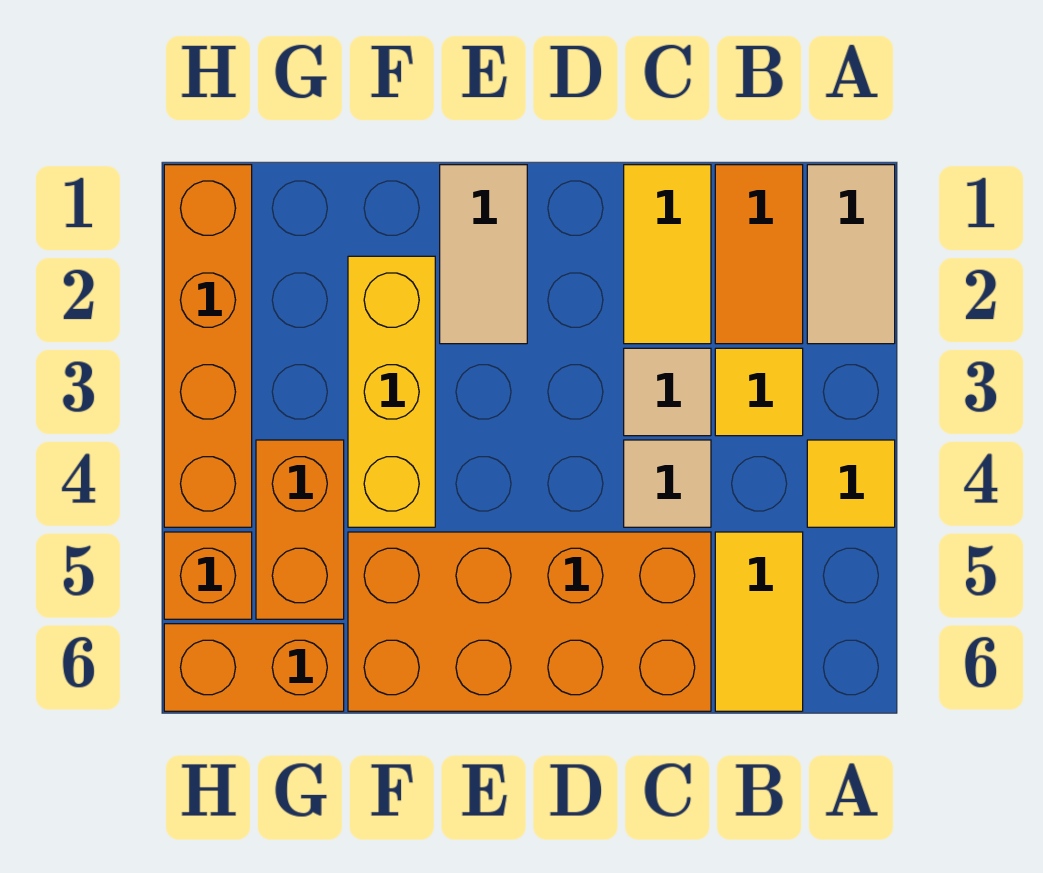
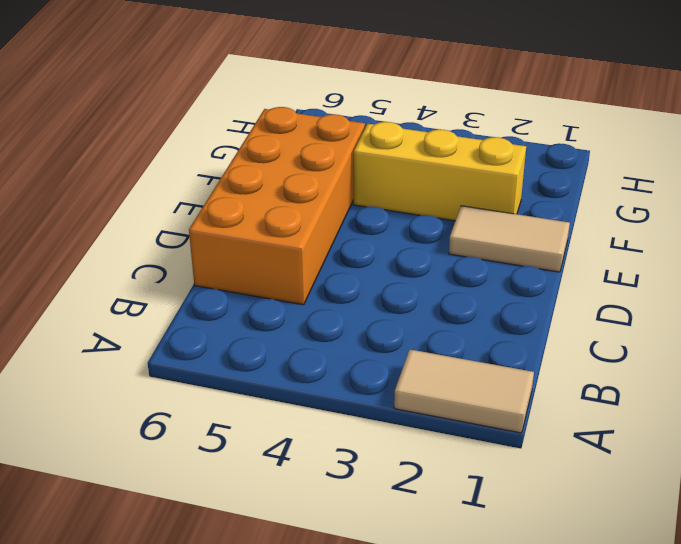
none -> yellow 1x1 tile [807,440,895,527]
none -> orange 1x2 tile [715,165,803,344]
none -> yellow 1x1 tile [715,348,803,436]

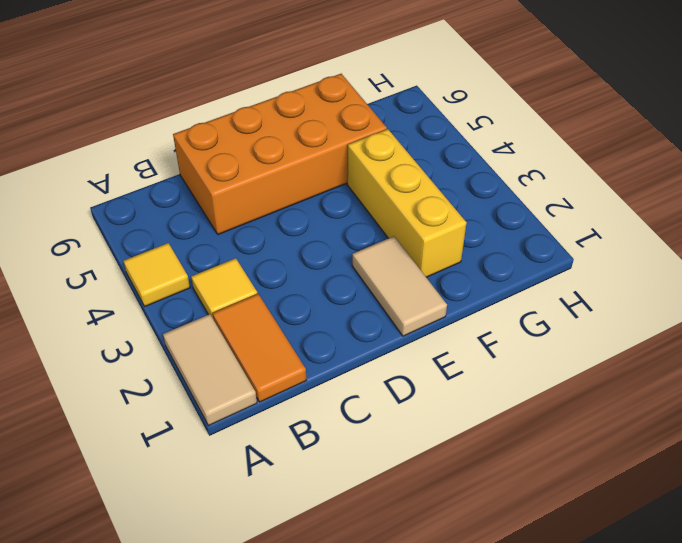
none -> yellow 1x2 tile [715,532,803,711]
none -> yellow 1x2 tile [624,165,711,344]
none -> tan 1x1 tile [624,348,711,436]

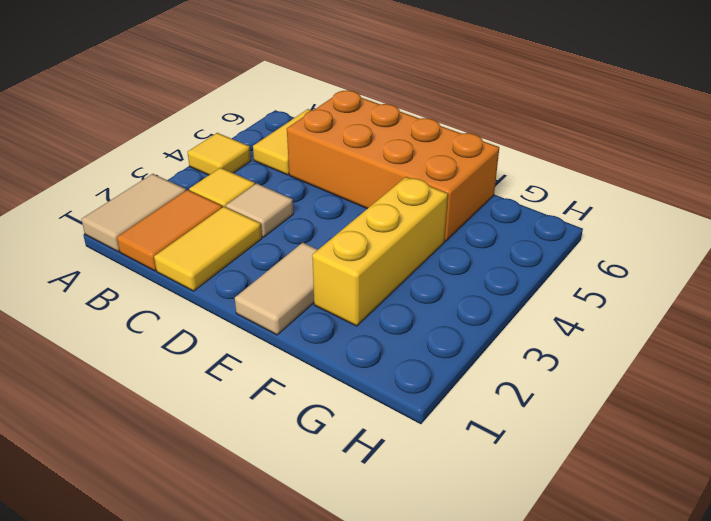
none -> tan 1x1 tile [624,440,711,527]
none -> orange 1x2 brick [256,440,344,619]
none -> orange 1x2 brick [164,624,344,711]

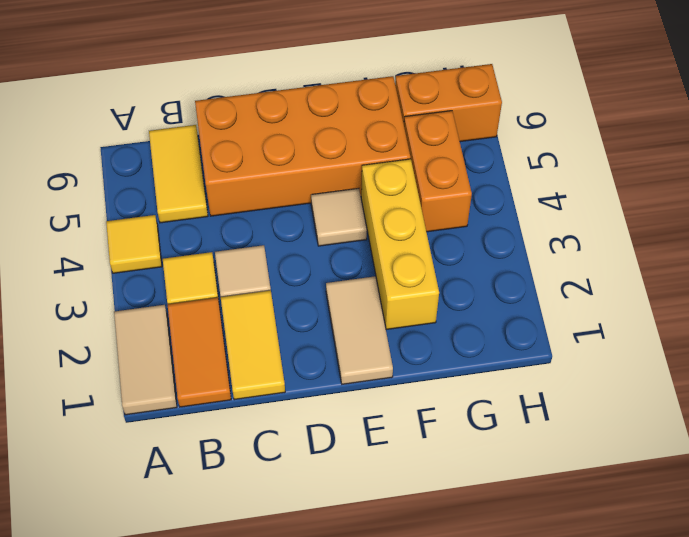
tan 1x1 tile [311,188,367,246] -> tan 1x1 tile moved to [624,440,711,527]
none -> orange 1x4 brick [164,165,252,527]
none -> orange 1x1 brick [164,532,252,619]

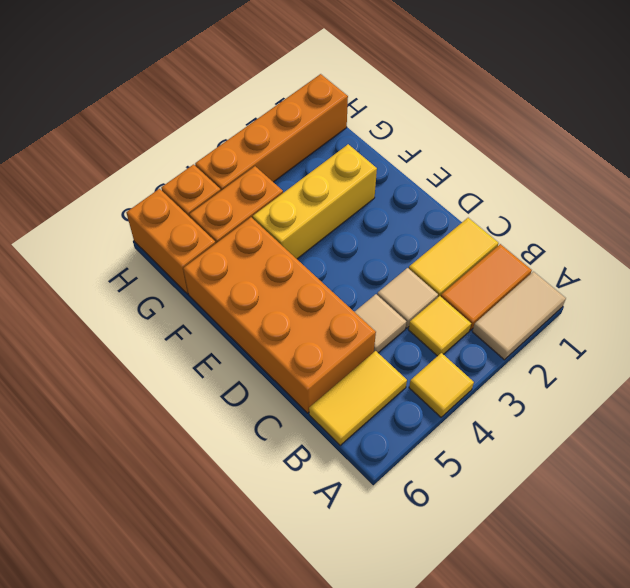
none -> tan 1x2 tile [440,165,527,344]

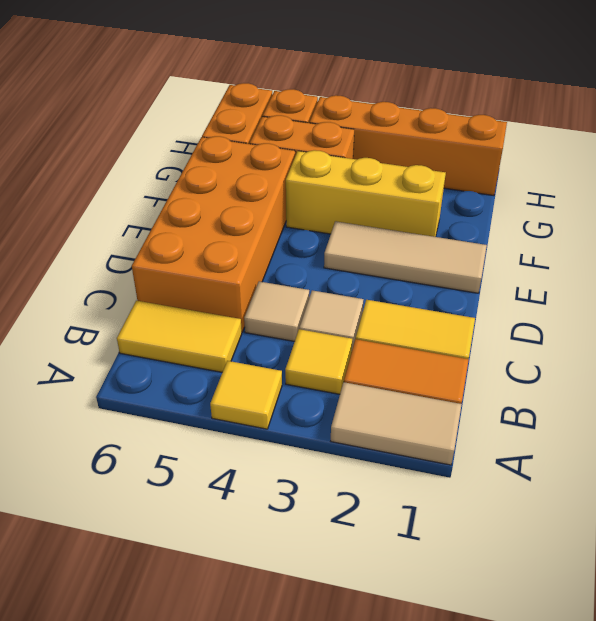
tan 1x3 tile [324,221,487,293] -> tan 1x2 tile [440,165,527,344]

